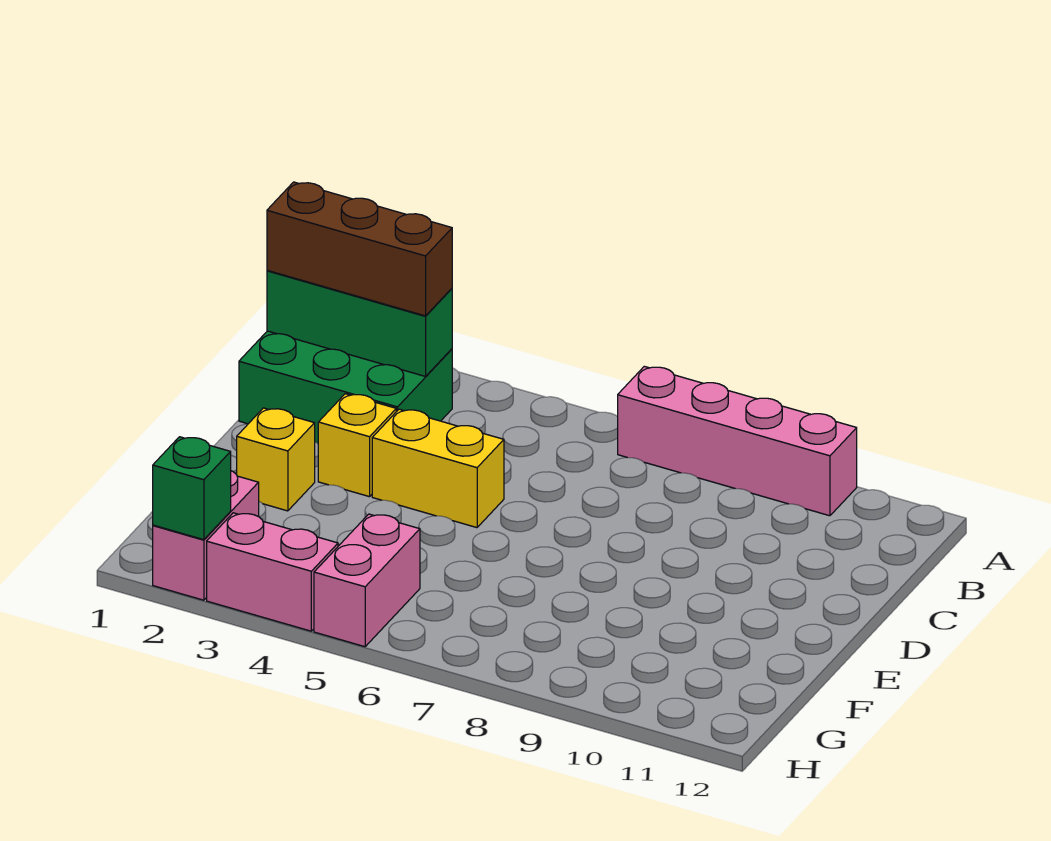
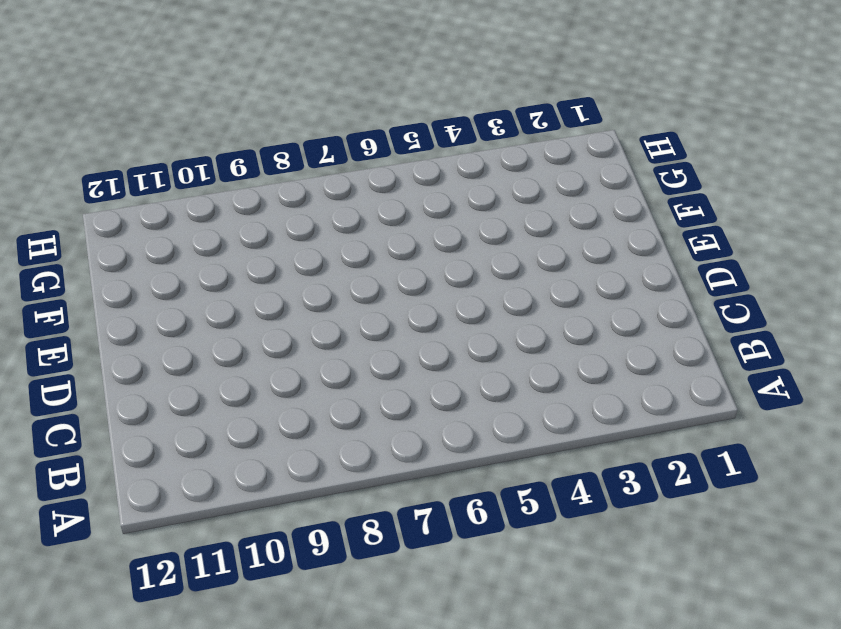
none -> pink 1x4 brick [618,366,857,516]
none -> green 2x3 brick [239,331,452,443]

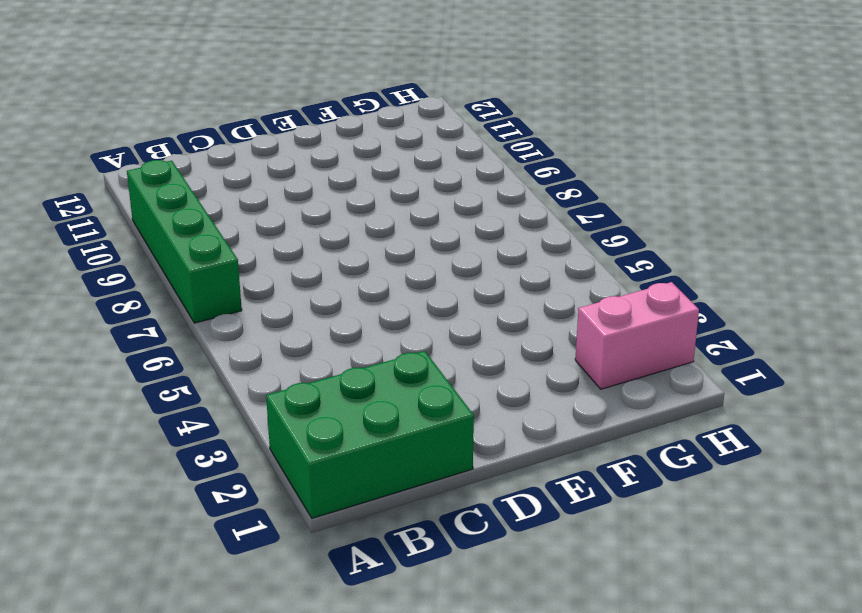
green 2x3 brick [266,351,474,518] -> green 2x3 brick turned to [239,331,452,443]
green 1x4 brick [127,160,242,323] -> pink 1x4 brick [618,366,857,516]
none -> yellow 1x1 brick [318,394,396,497]
none -> yellow 1x2 brick [372,409,504,528]

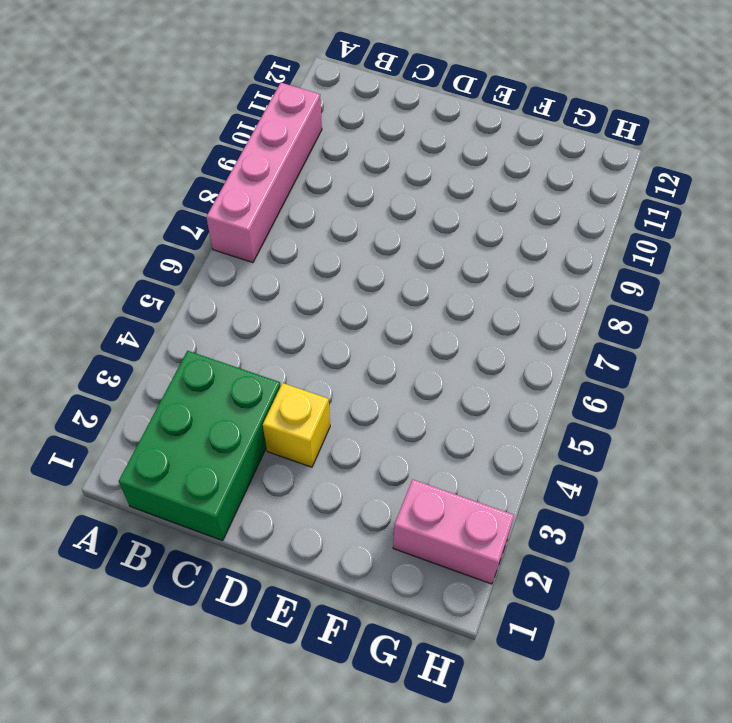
none -> yellow 1x2 brick [372,409,504,528]
none -> yellow 1x1 brick [237,408,315,511]

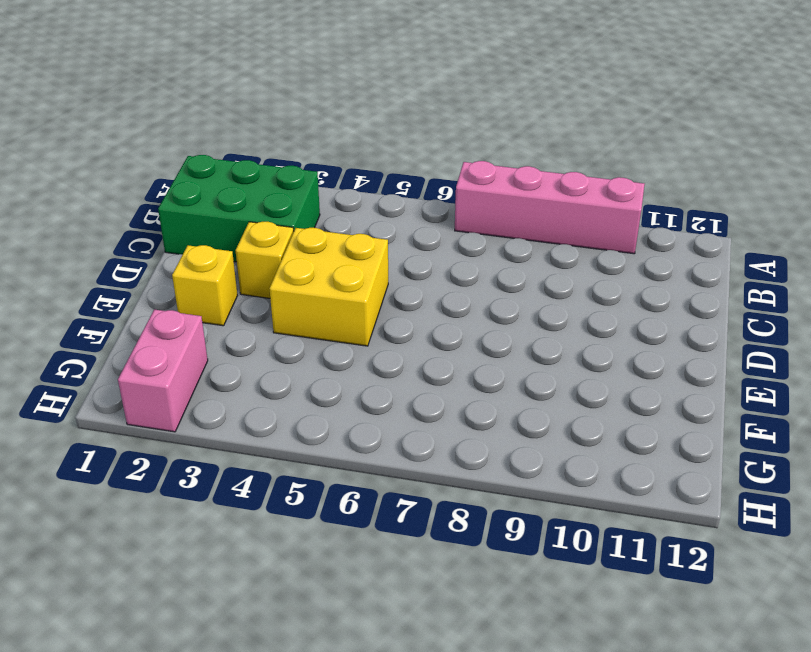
yellow 2x2 brick [270,228,388,346] -> yellow 1x2 brick [372,409,504,528]
none -> pink 1x2 brick [314,514,420,647]
none -> pink 1x2 brick [207,513,338,631]

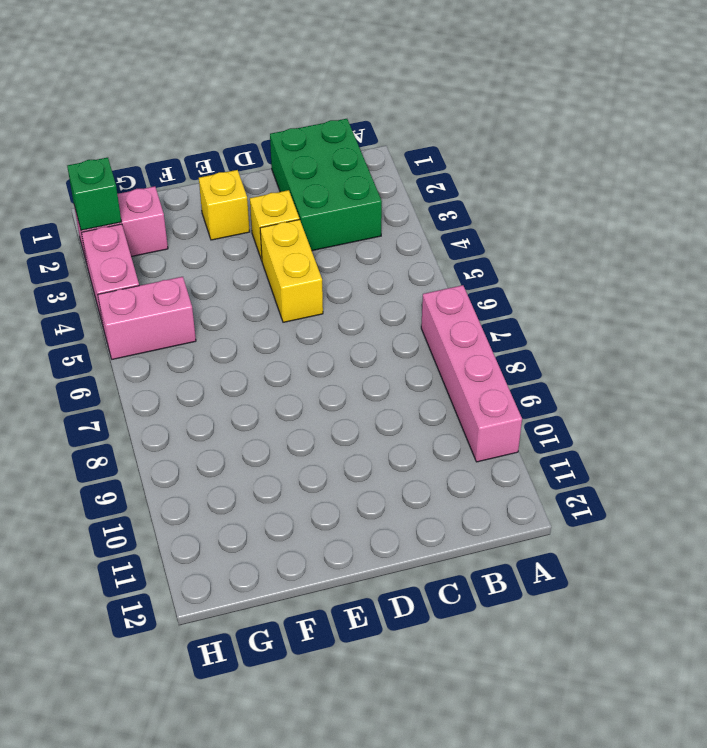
none -> green 1x3 brick [267,270,452,376]
none -> brown 1x3 brick [267,182,452,316]

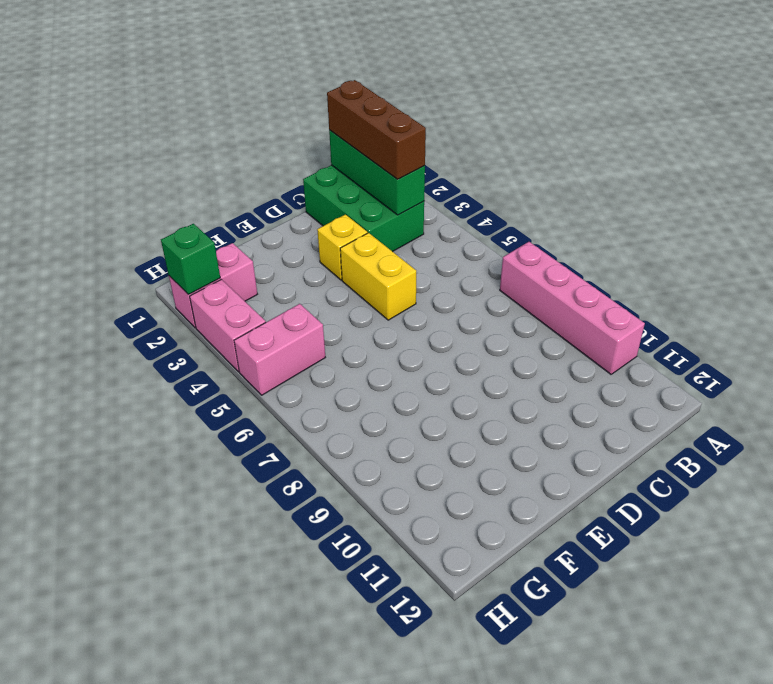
none -> yellow 1x1 brick [237,408,315,511]

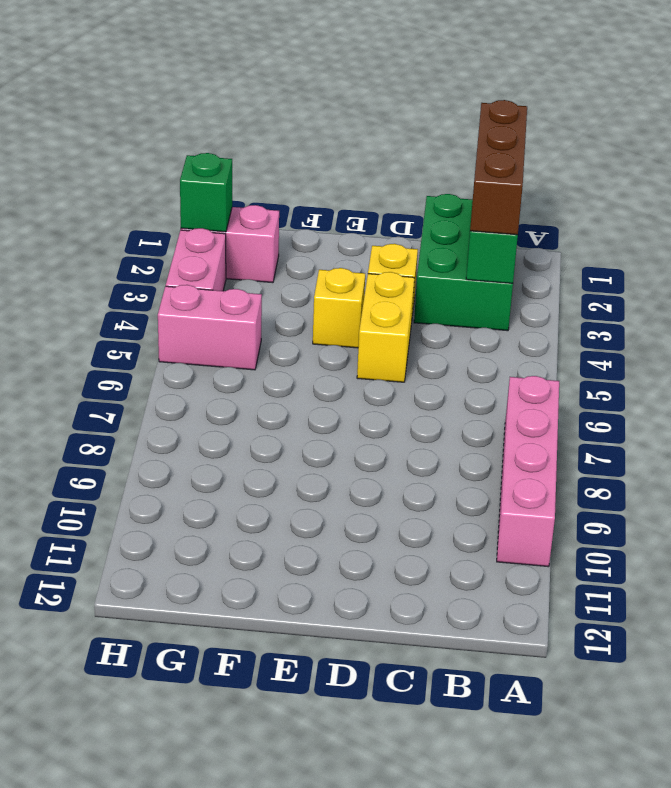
yellow 1x1 brick [313,268,365,348] -> yellow 1x1 brick moved to [237,408,315,511]

